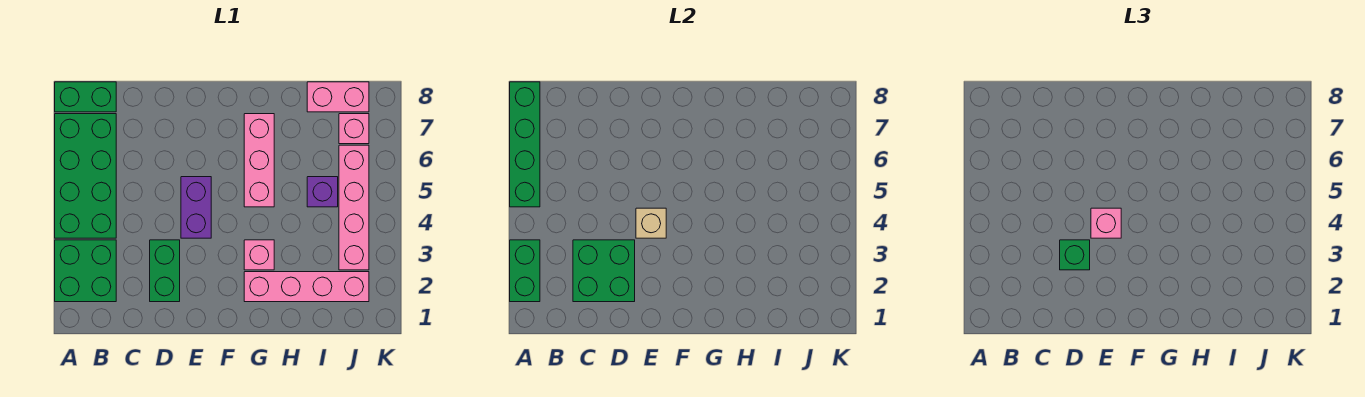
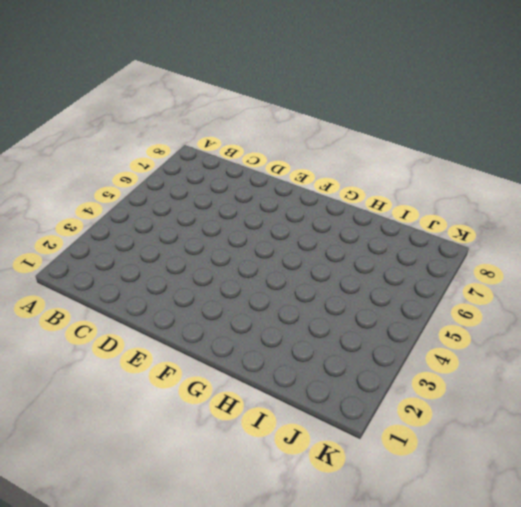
none -> green 2x2 brick [55,240,116,302]
none -> green 2x4 brick [55,114,116,238]
none -> green 1x2 brick [55,82,116,112]

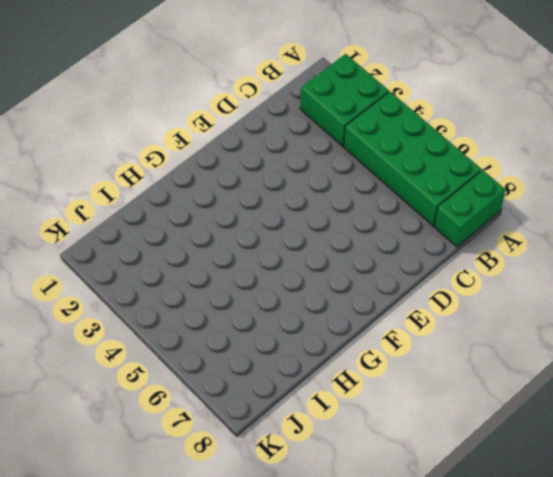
none -> green 1x2 brick [150,240,180,302]
none -> purple 1x2 brick [181,177,211,238]
none -> pink 1x4 brick [244,272,369,302]

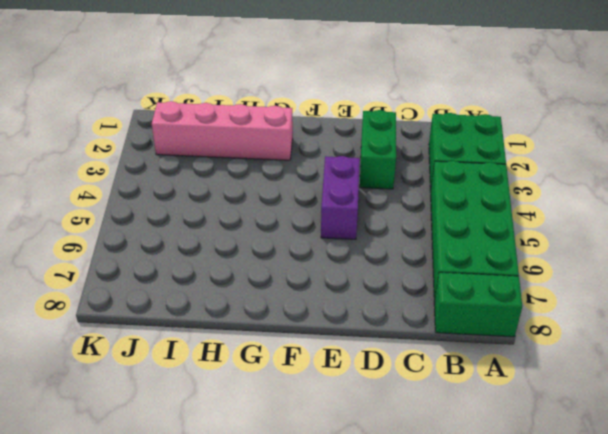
none -> pink 1x1 brick [244,240,274,270]
none -> pink 1x3 brick [244,114,274,207]
none -> purple 1x1 brick [307,177,338,207]

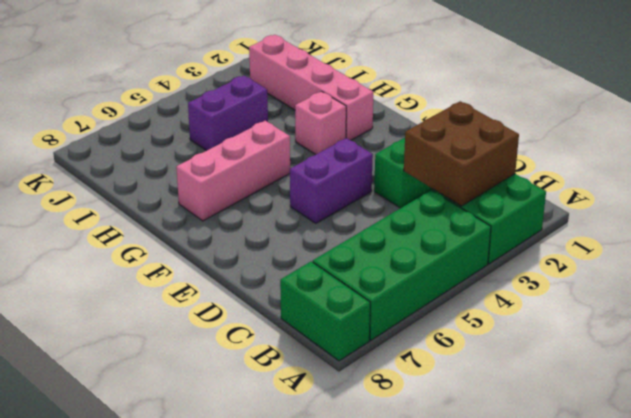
brown 2x2 brick [404,101,519,206] -> green 2x2 brick [573,240,635,302]
purple 1x2 brick [188,76,268,151] -> purple 1x1 brick [307,177,338,207]
none -> pink 1x2 brick [307,82,369,112]
none -> pink 1x4 brick [339,145,369,270]
none -> pink 1x1 brick [339,114,369,144]

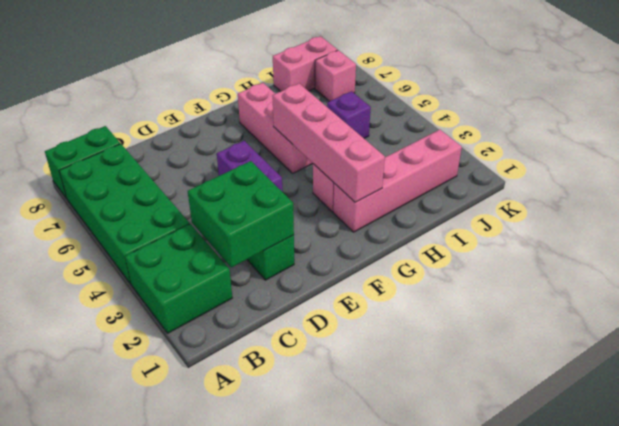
pink 1x4 brick [272,83,385,202] -> pink 1x4 brick moved to [339,145,369,270]
none -> green 1x2 brick [510,240,540,302]
none -> green 1x4 brick [510,82,540,207]
none -> tan 1x1 brick [636,208,666,238]

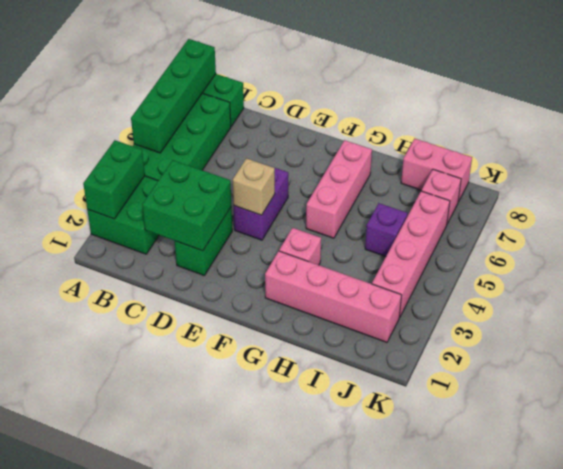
none -> green 1x1 brick [1060,240,1090,270]
none -> pink 1x1 brick [1091,208,1121,238]

